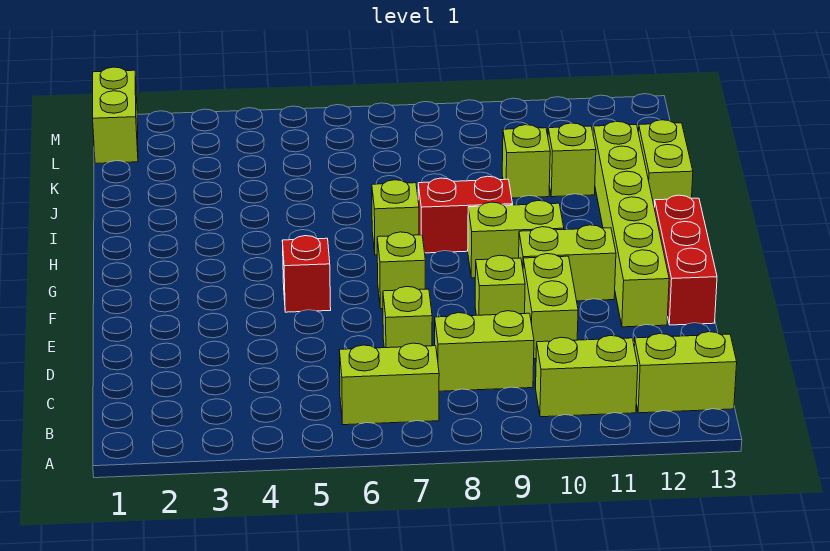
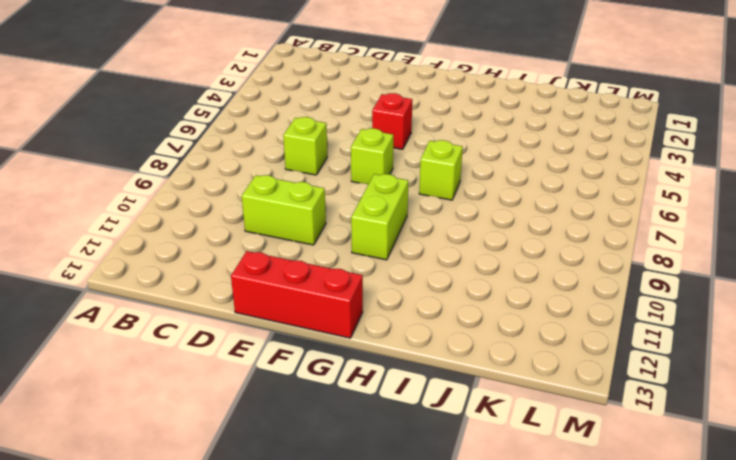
none -> lime 1x2 brick [339,343,439,425]
none -> lime 1x2 brick [536,336,638,417]
none -> lime 1x2 brick [634,332,737,413]

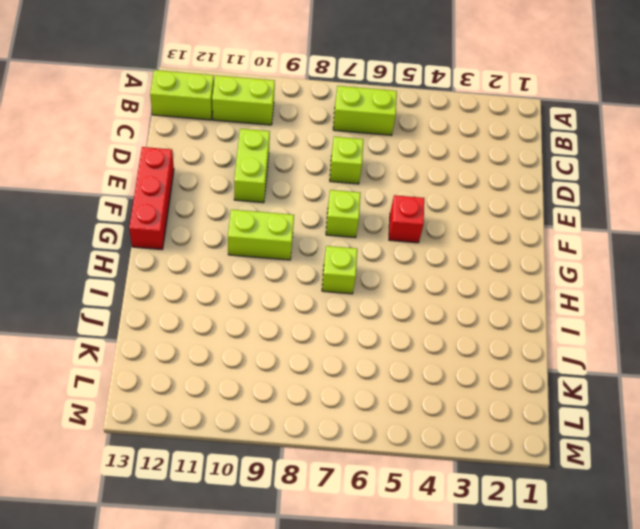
none -> lime 1x2 brick [435,311,534,391]
none -> lime 1x1 brick [475,255,525,315]
none -> lime 1x6 brick [593,121,669,327]

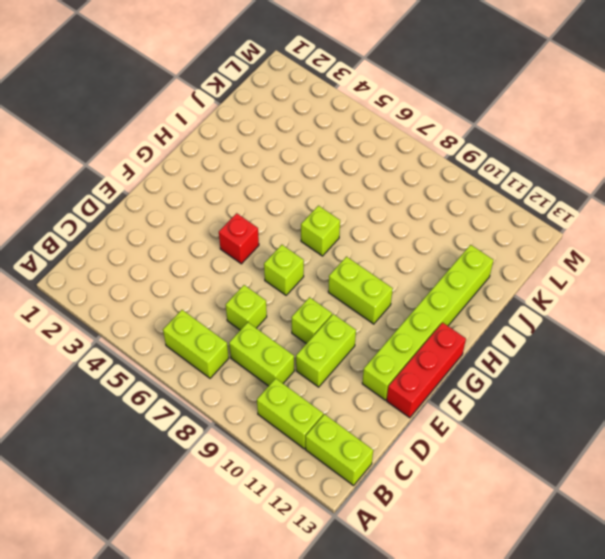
none -> lime 1x2 brick [519,225,616,301]
none -> red 1x2 brick [418,176,513,253]
none -> lime 1x2 brick [638,120,693,207]

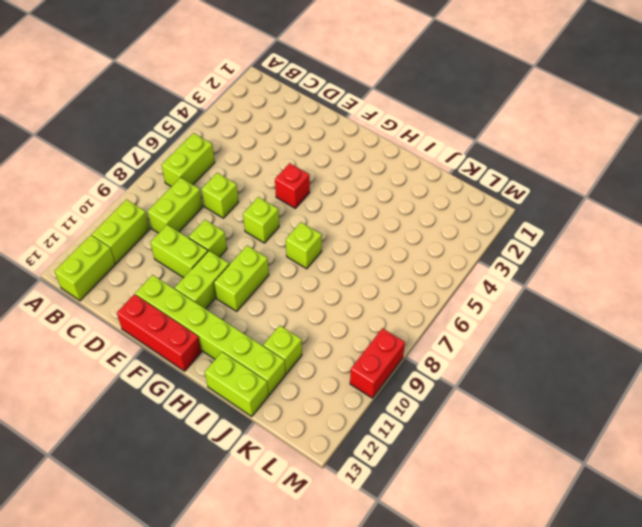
red 1x2 brick [350,328,405,398] -> red 1x2 brick moved to [418,176,513,253]
none -> lime 1x1 brick [502,125,550,198]
none -> lime 1x2 brick [93,67,138,163]

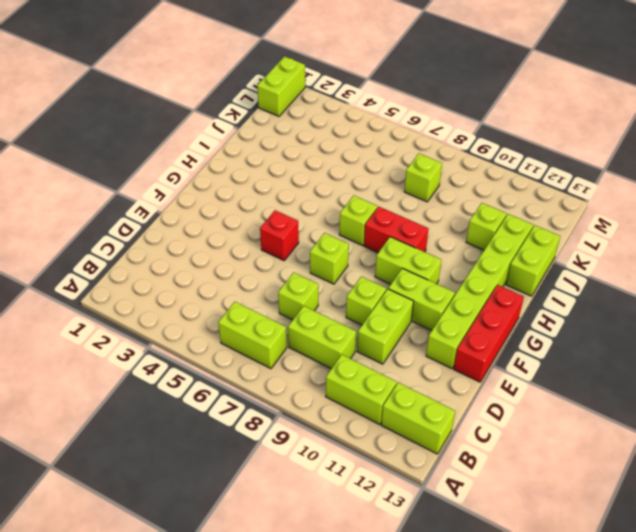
lime 1x1 brick [404,154,442,202] -> lime 1x1 brick moved to [502,125,550,198]

